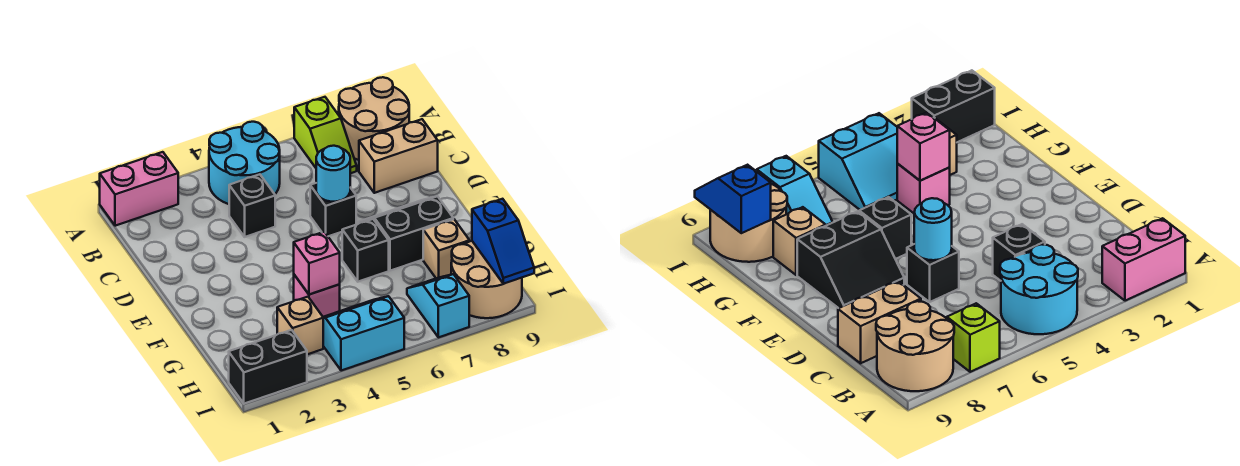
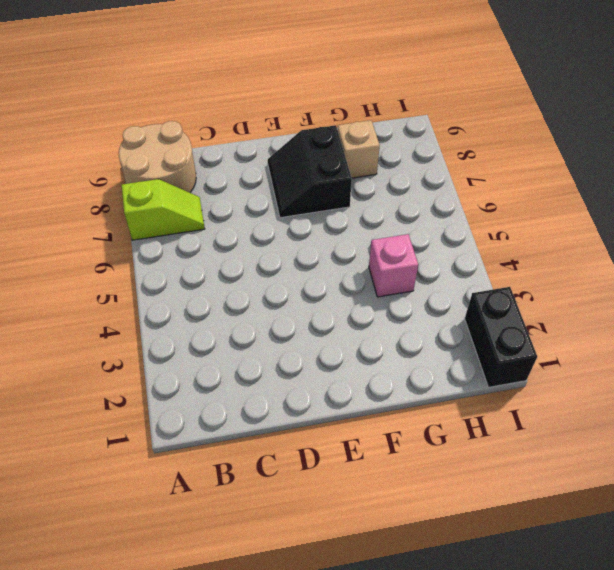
none -> pink 1x2 brick [100,152,178,226]
none -> cyan 2x2 round brick [209,122,280,204]
none -> black 1x1 brick [229,174,275,237]

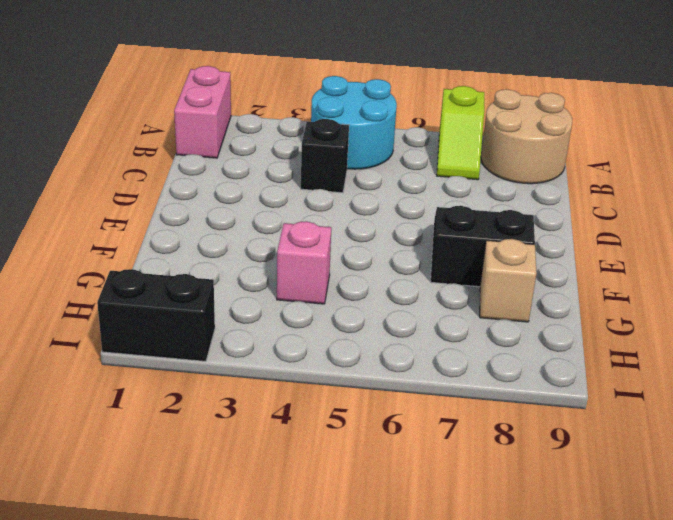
pink 1x2 brick [174,66,231,158] -> pink 1x2 brick turned to [100,152,178,226]
none -> tan 1x2 brick [359,119,438,193]
none -> black 1x1 brick [310,183,356,236]
none -> black 1x1 brick [342,219,389,282]

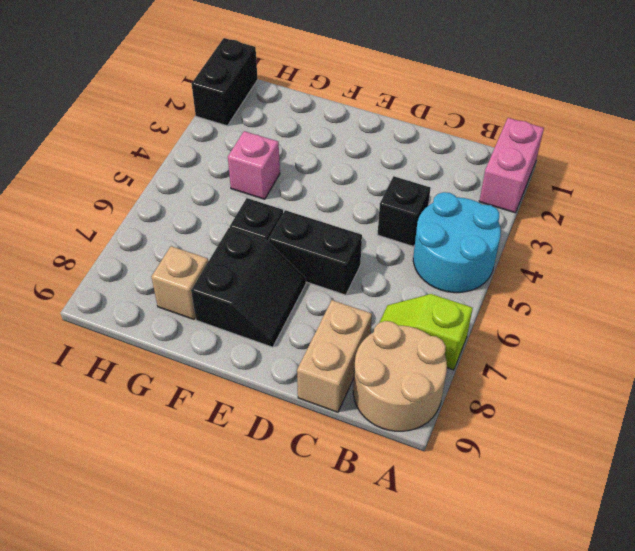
black 1x2 brick [269,210,362,295] -> black 1x1 brick [310,183,356,236]
none -> tan 1x1 brick [277,297,323,354]
none -> cyan 2x2 slope [323,296,404,371]
none -> cyan 1x2 slope [407,274,469,337]

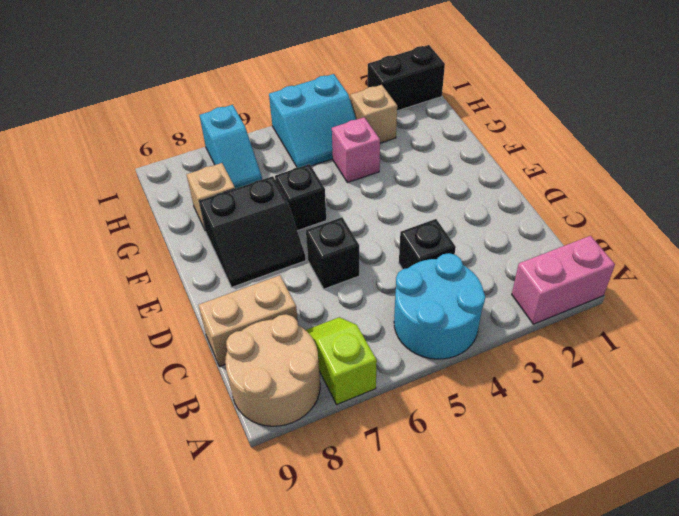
none -> tan 2x2 round brick [451,241,522,318]
none -> cyan 1x1 round brick [316,146,350,202]
none -> pink 1x1 brick [294,232,340,295]

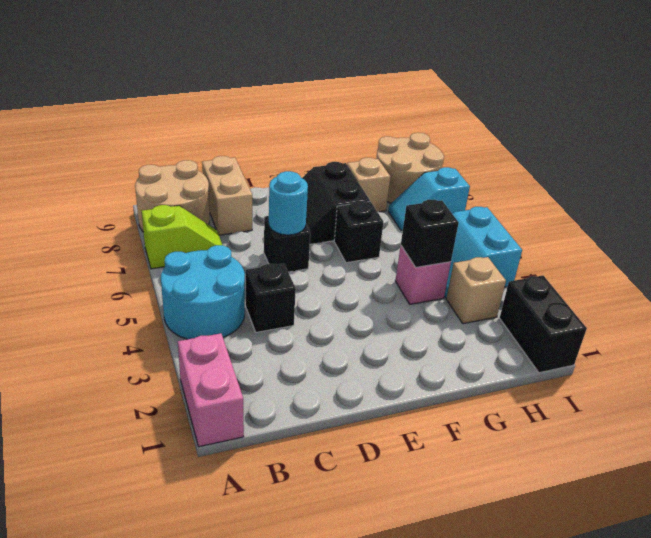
black 1x1 brick [401,200,459,267] -> pink 1x1 brick [294,232,340,295]
none -> blue 1x2 slope [472,199,534,284]

